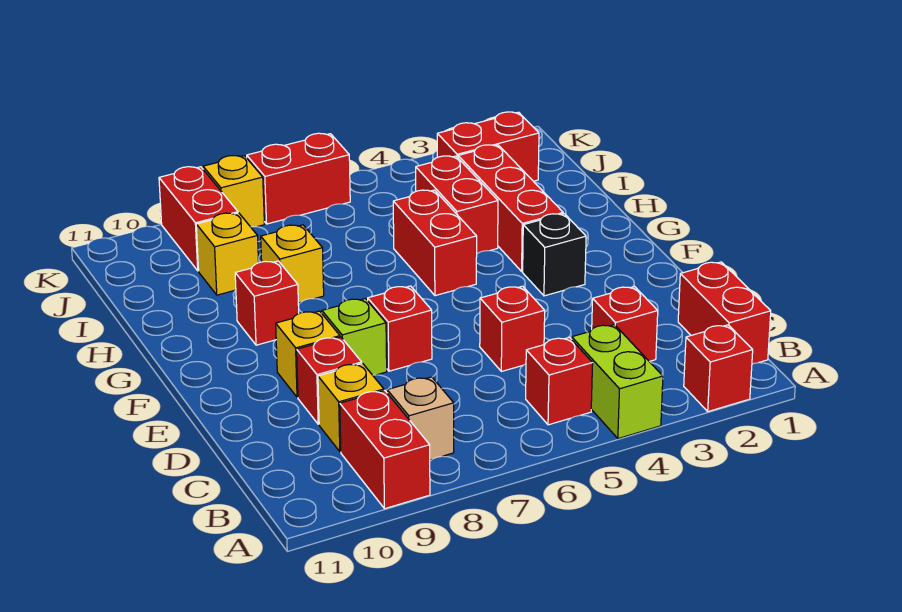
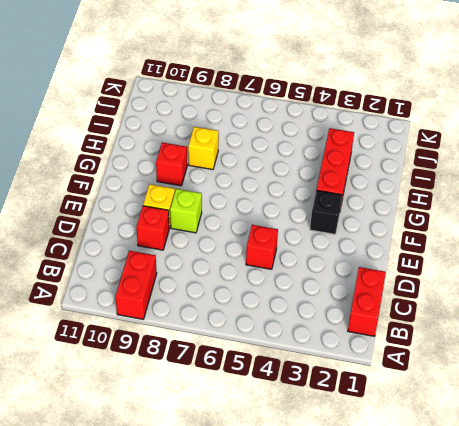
none -> red 1x1 brick [684,325,753,412]
none -> lime 1x2 brick [572,325,663,439]
none -> red 1x1 brick [526,337,593,425]

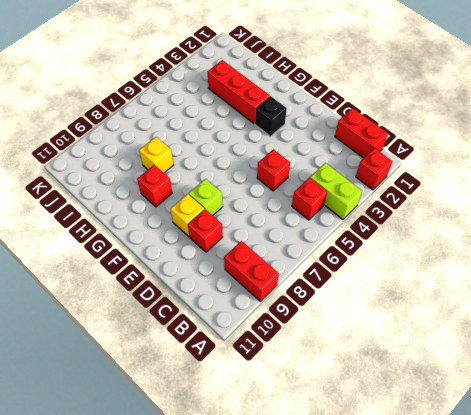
none -> tan 1x1 brick [387,377,454,460]
none -> red 1x1 brick [592,286,658,361]
none -> yellow 1x1 brick [318,363,384,452]

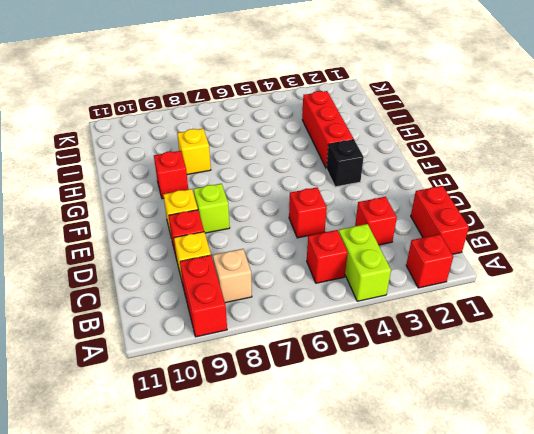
none -> red 1x1 brick [367,286,432,371]
none -> red 1x2 brick [393,190,477,296]
none -> red 1x2 brick [416,156,498,254]

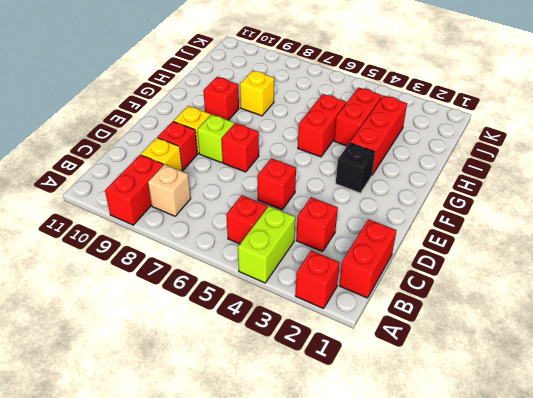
none -> yellow 1x1 brick [196,213,259,295]
none -> red 1x2 brick [437,112,539,181]
none -> red 1x2 brick [159,167,238,271]

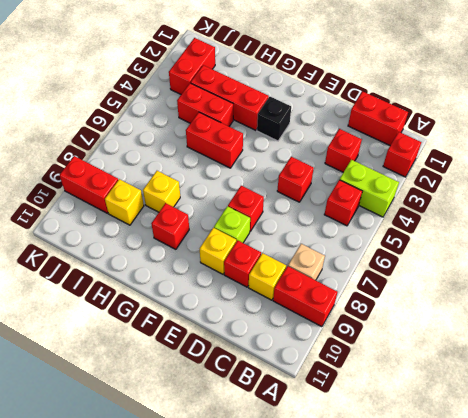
none -> red 1x2 brick [247,133,350,224]
none -> yellow 1x1 brick [203,156,264,227]

